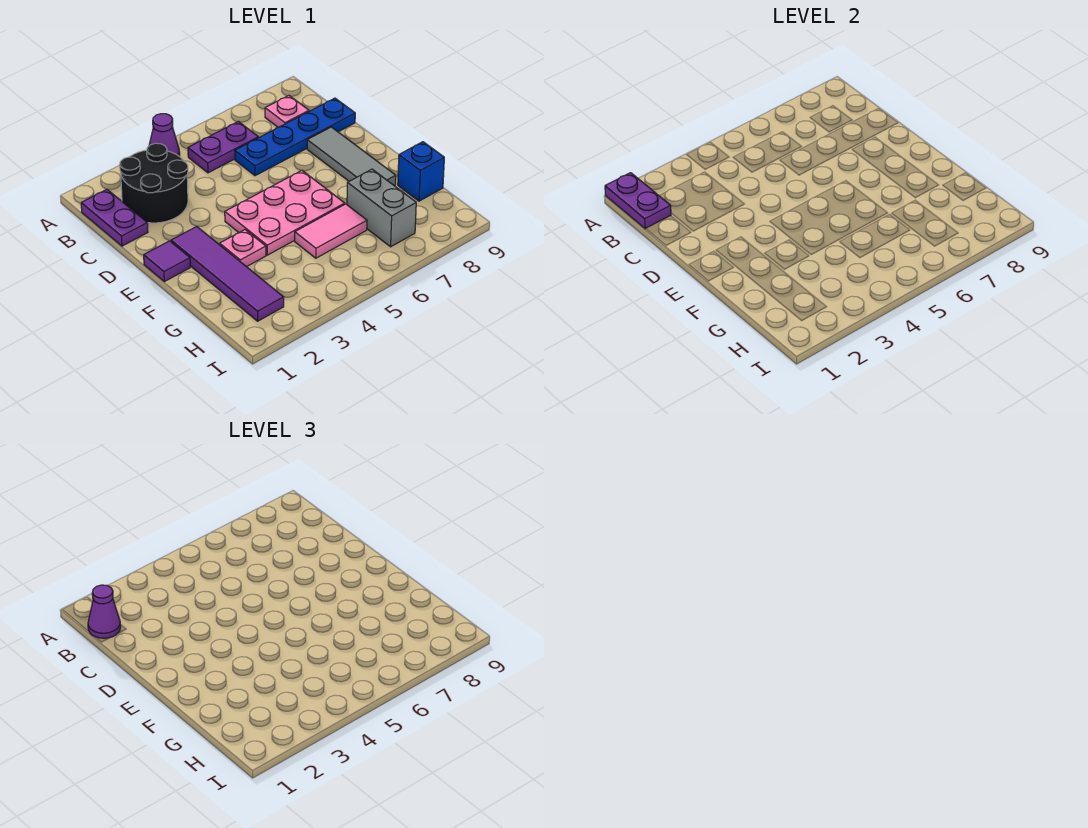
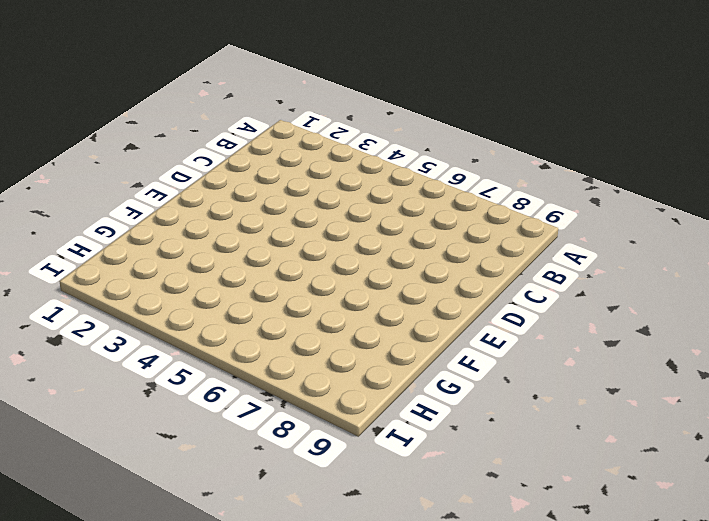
none -> purple 1x1 cone [149,114,180,156]
none -> purple 1x2 plate [81,189,148,246]
none -> black 2x2 round brick [120,143,188,223]

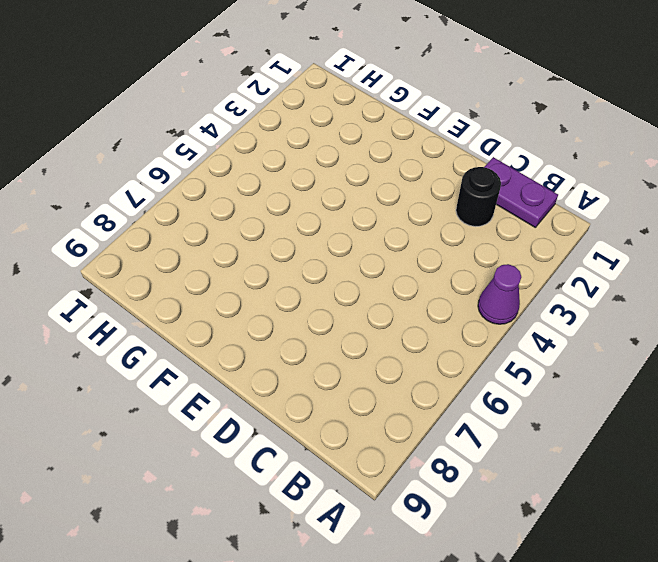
black 1x1 round brick [456,167,501,227] -> black 2x2 round brick [120,143,188,223]
none -> purple 1x2 plate [188,122,258,173]
none -> pink 1x1 plate [265,96,309,127]
none -> blue 1x4 plate [235,98,355,176]

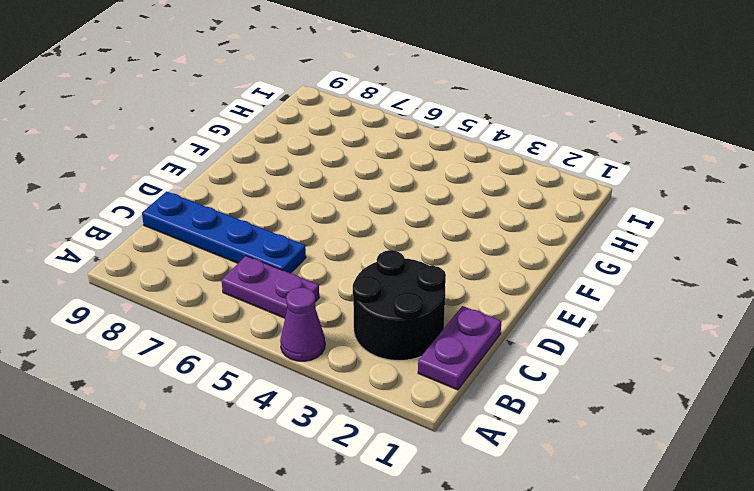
none -> pink 1x1 plate [265,96,309,127]
none -> grey 1x3 tile [307,127,396,186]
none -> purple 1x1 tile [144,241,190,282]

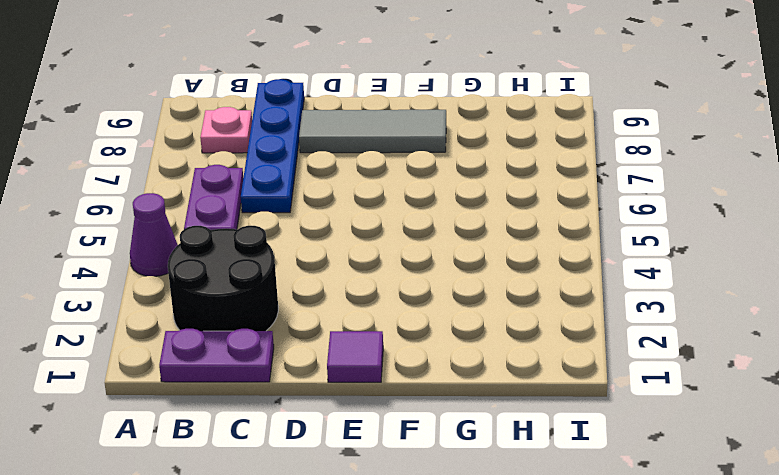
none -> purple 1x4 tile [171,226,284,321]
none -> pink 2x3 plate [225,170,345,255]
none -> pink 1x1 plate [220,230,266,267]

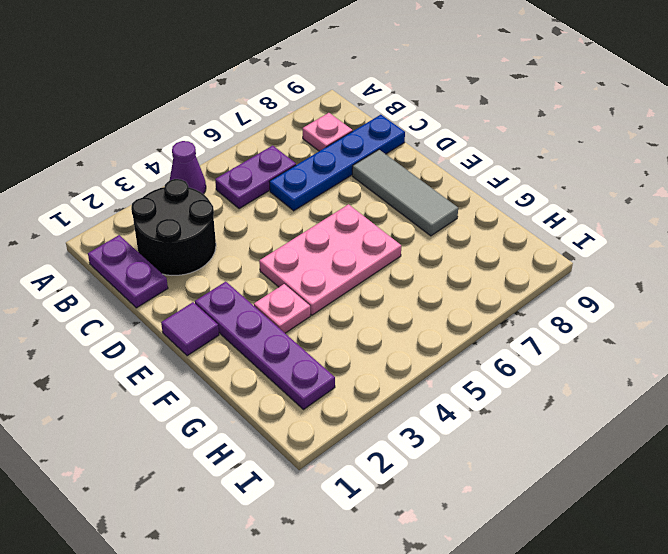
purple 1x4 plate [195,282,335,410] -> purple 1x4 tile [171,226,284,321]
none -> pink 1x2 tile [295,204,367,258]
none -> grey 1x2 brick [347,169,416,247]
none -> blue 1x1 brick [398,142,444,201]

